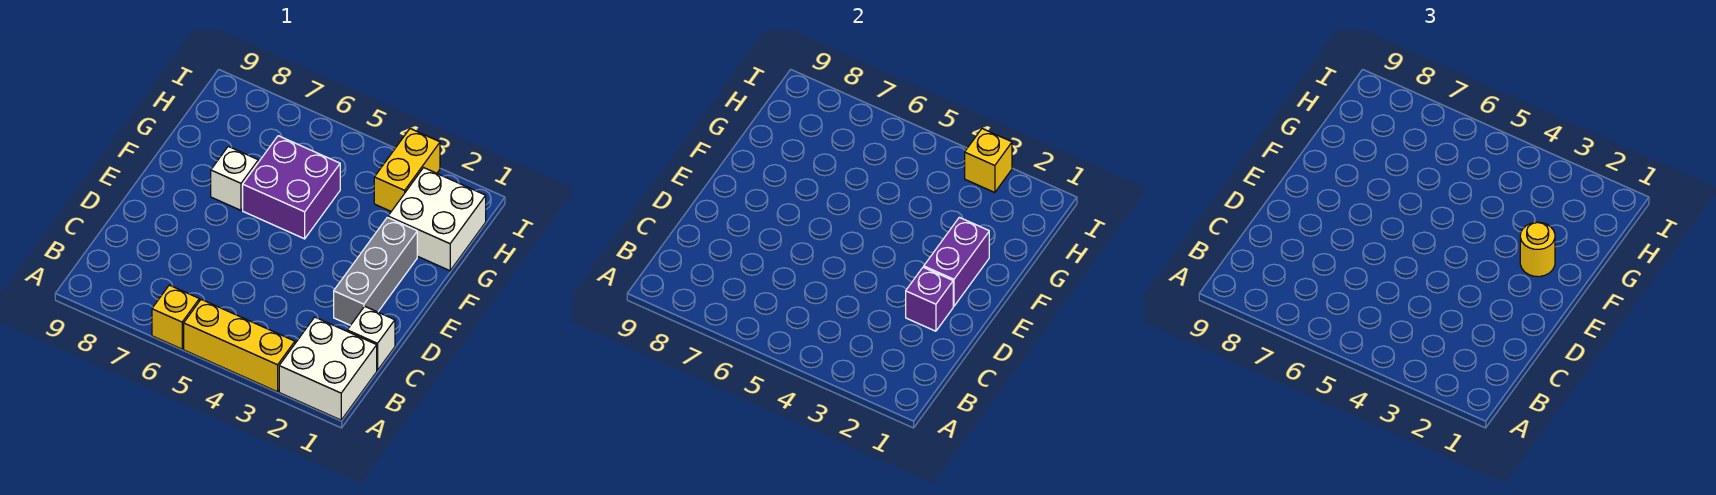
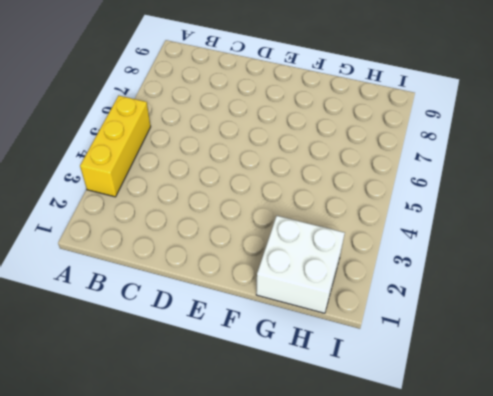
none -> white 2x2 brick [279,317,377,420]
none -> yellow 1x1 brick [152,285,199,349]
none -> white 1x1 brick [347,306,395,370]

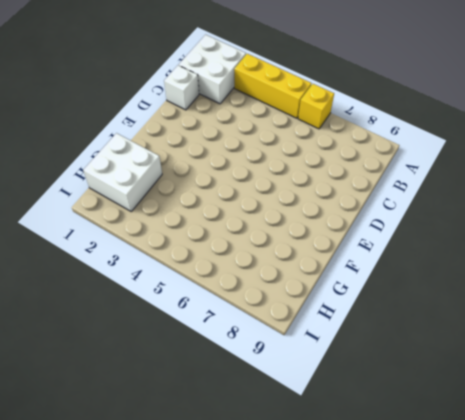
none -> grey 1x3 brick [334,217,417,325]
none -> purple 2x2 brick [243,136,340,239]
none -> white 1x1 brick [211,146,258,210]

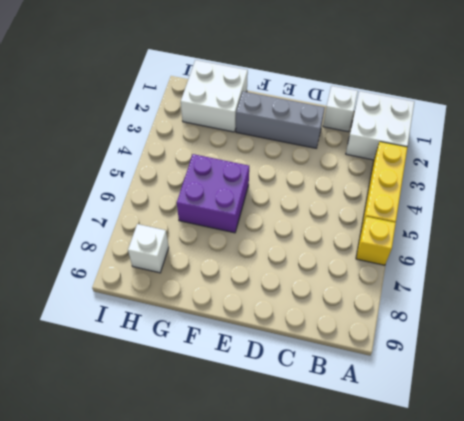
white 1x1 brick [128,224,169,273] -> white 1x1 brick moved to [211,146,258,210]
none -> yellow 1x2 brick [374,129,440,211]
none -> purple 1x1 brick [906,267,953,331]
none -> purple 1x2 brick [924,217,989,306]

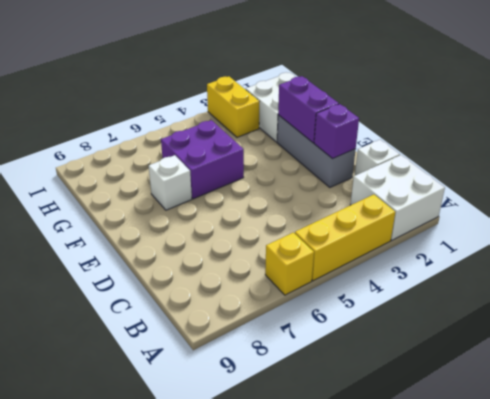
none -> yellow 1x1 brick [965,129,1012,193]
none -> yellow 1x1 round brick [1520,222,1555,277]

